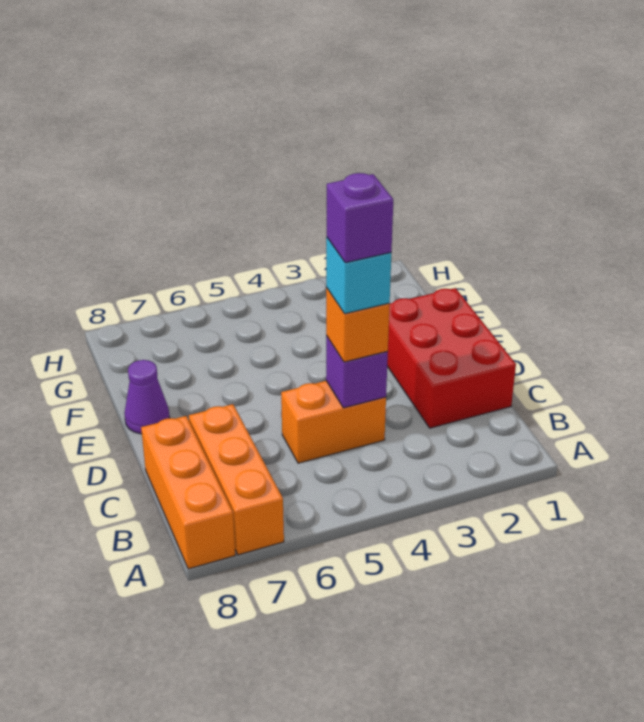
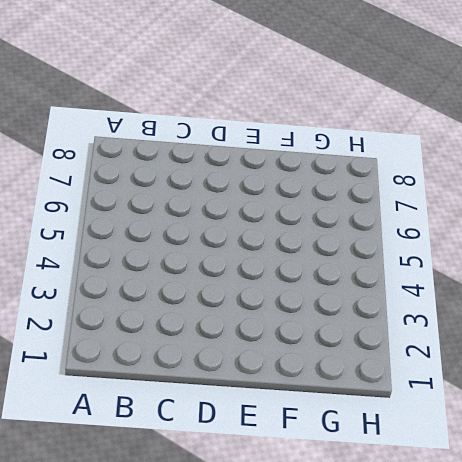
none -> orange 1x3 brick [189,404,284,555]
none -> orange 1x3 brick [141,416,235,569]

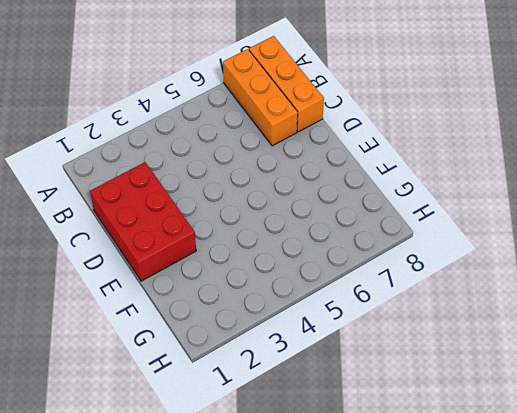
none -> orange 1x2 brick [281,381,386,463]
none -> purple 1x1 cone [124,360,170,434]

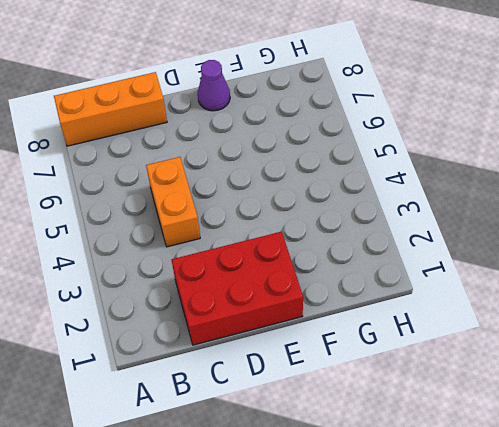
none -> orange 1x3 brick [189,404,284,555]
none -> purple 1x1 brick [326,336,388,408]

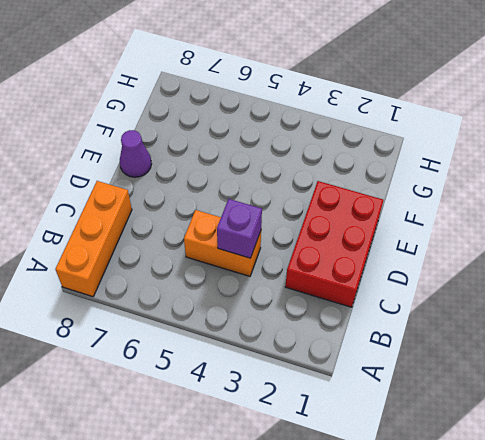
none -> orange 1x3 brick [189,404,284,555]
none -> orange 1x1 brick [326,288,390,362]

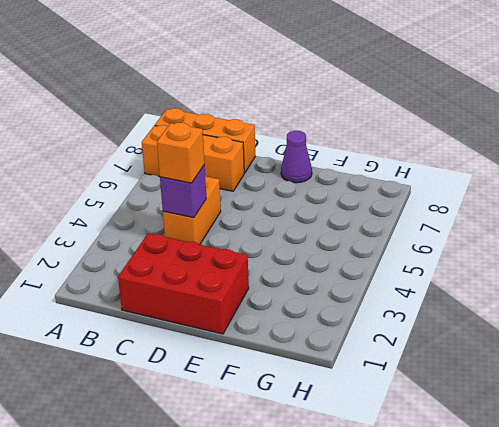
none -> cyan 1x1 brick [326,237,391,314]
none -> purple 1x1 brick [327,173,393,263]

